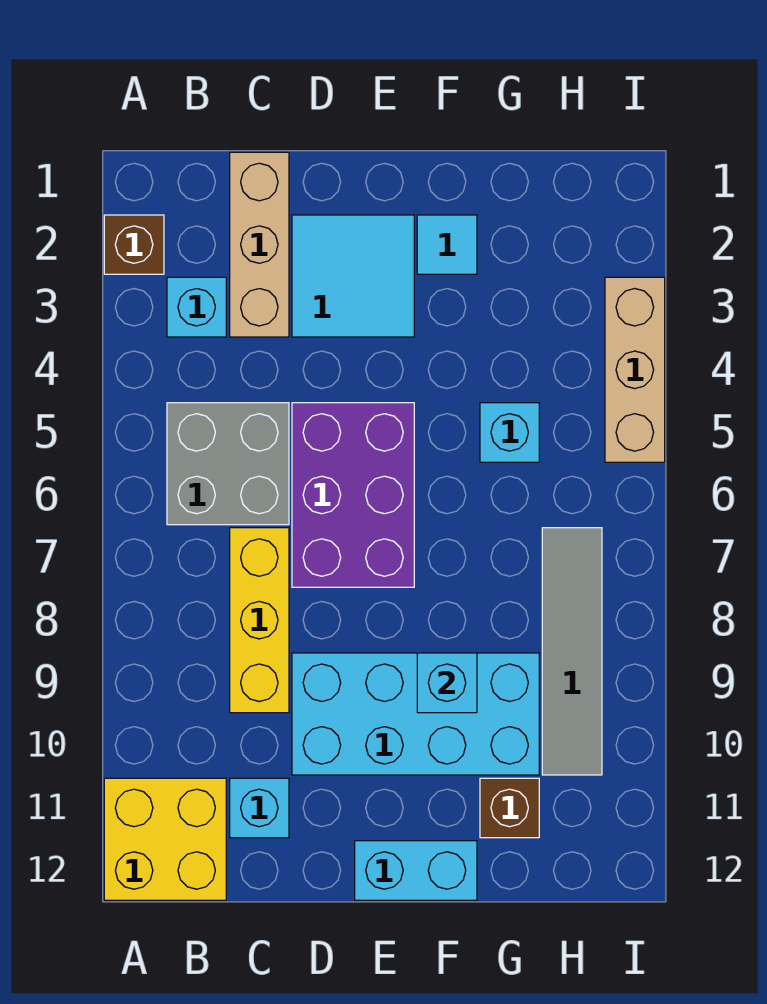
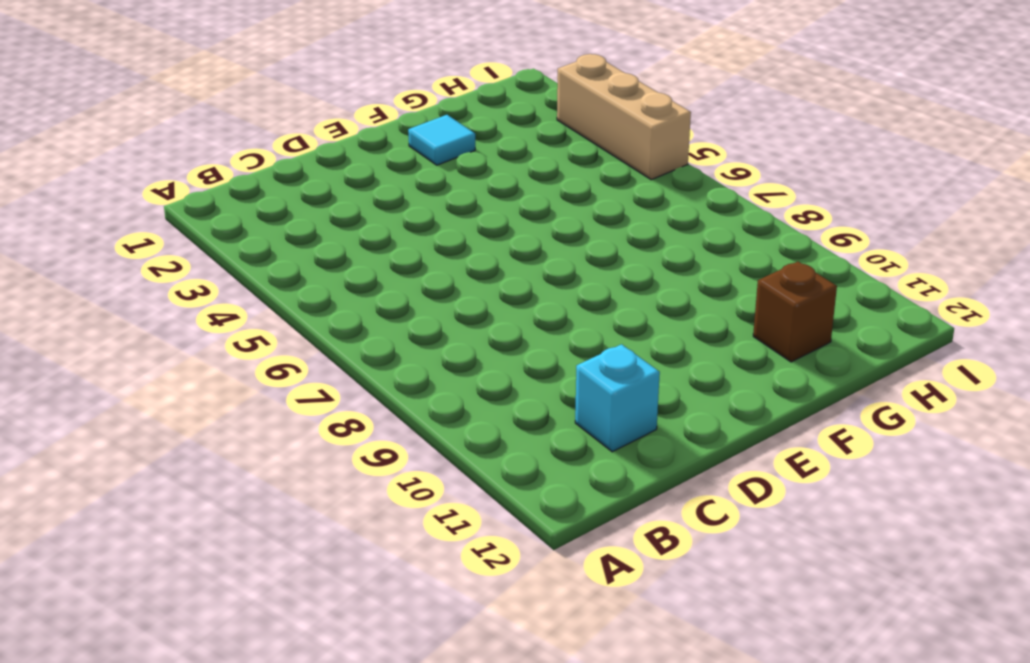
none -> brown 1x1 brick [104,215,164,274]
none -> yellow 2x2 brick [104,778,226,900]
none -> cyan 1x1 brick [167,277,226,337]

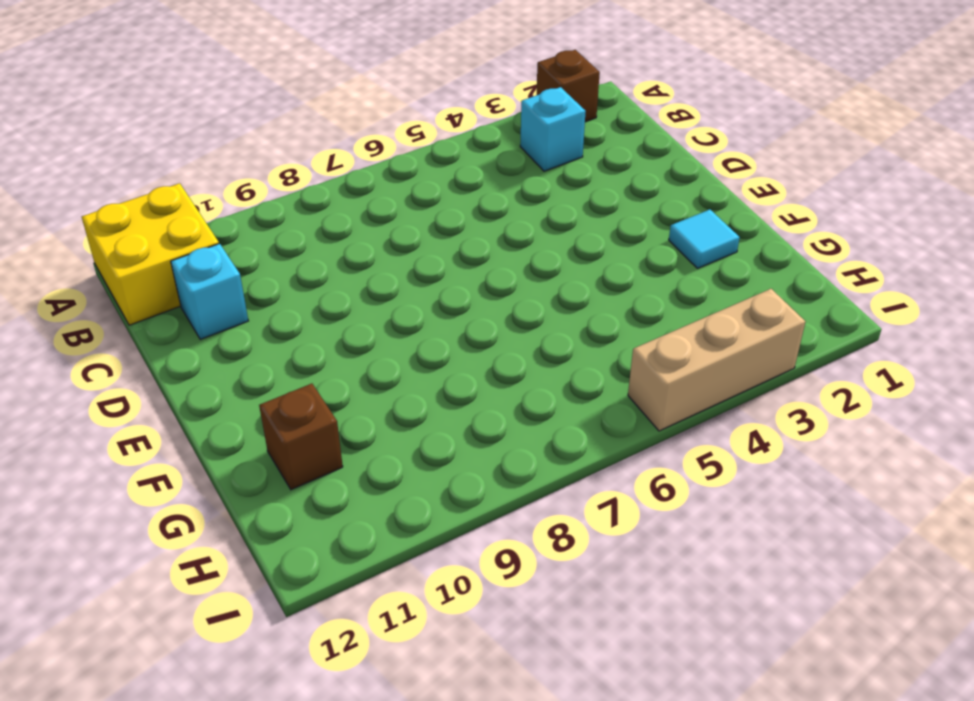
none -> grey 2x2 brick [167,403,289,525]
none -> tan 1x3 brick [230,152,289,337]
none -> yellow 1x3 brick [230,528,289,713]

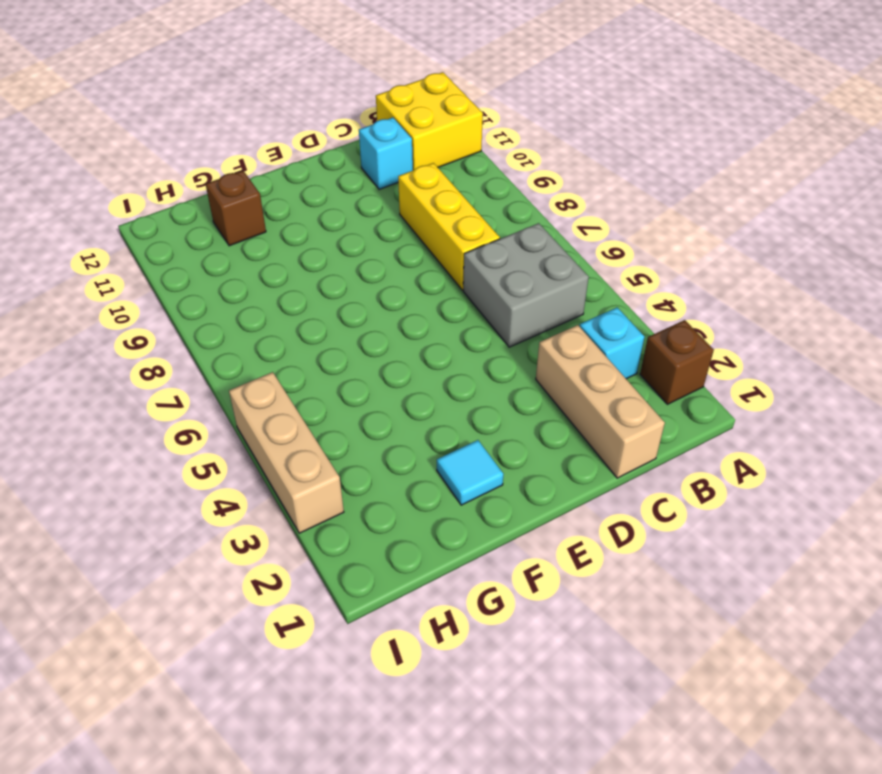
none -> cyan 2x2 tile [292,215,414,337]
none -> purple 2x3 brick [292,403,414,587]
none -> cyan 2x4 brick [292,653,539,775]

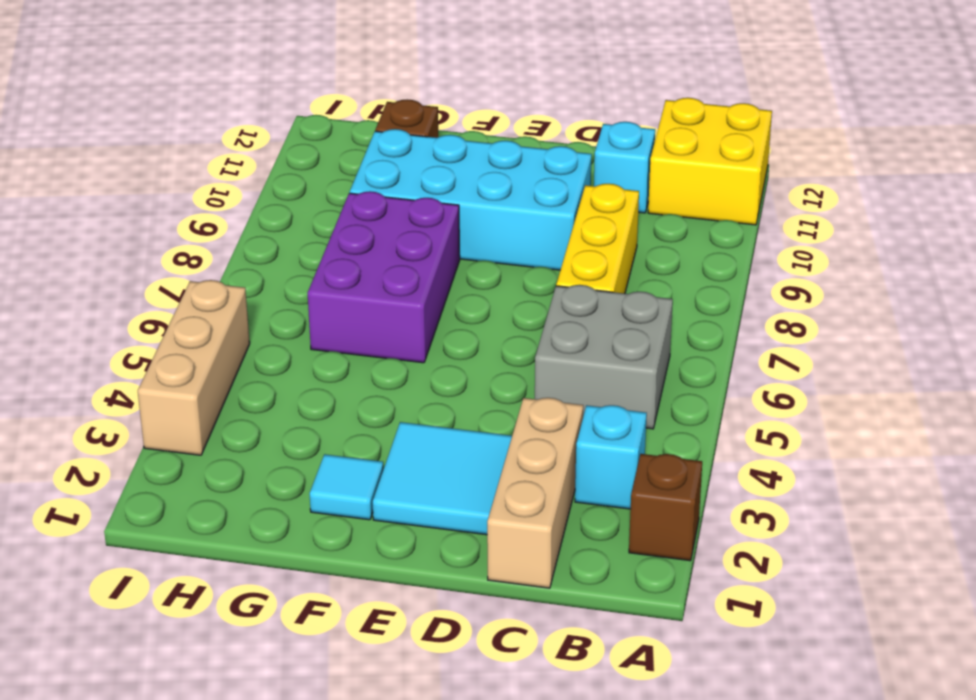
purple 2x3 brick [308,191,460,363] -> purple 2x3 brick moved to [292,403,414,587]
none -> cyan 1x2 brick [355,841,477,900]
none -> cyan 1x1 brick [480,403,539,462]
none -> grey 1x4 tile [542,528,602,775]

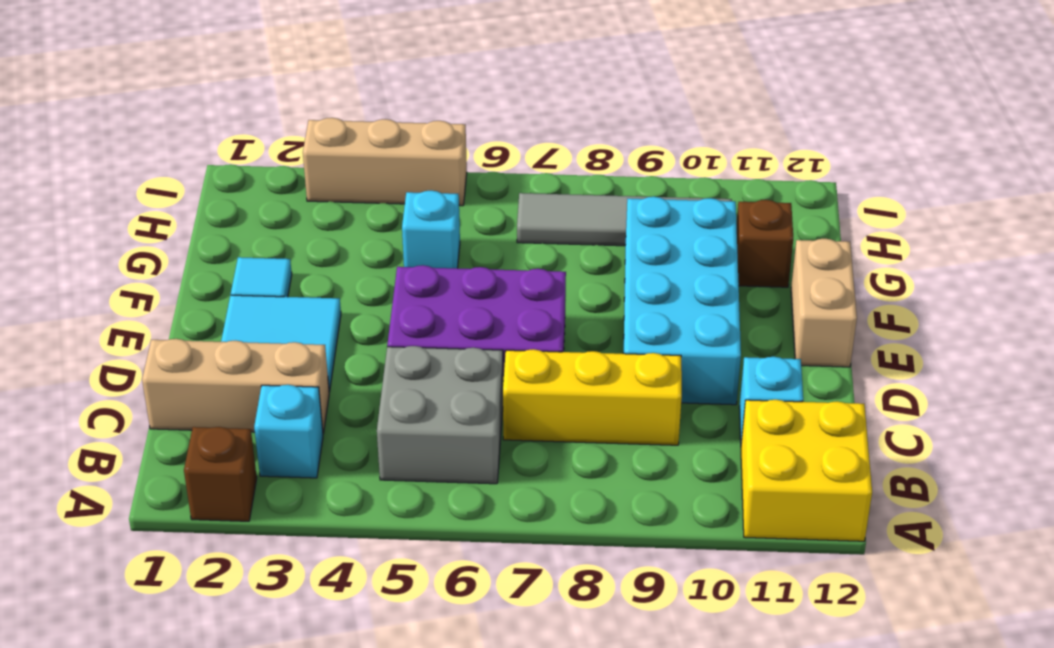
tan 1x2 brick [791,239,857,367] -> cyan 1x2 brick [355,841,477,900]
none -> cyan 1x1 brick [417,653,477,713]

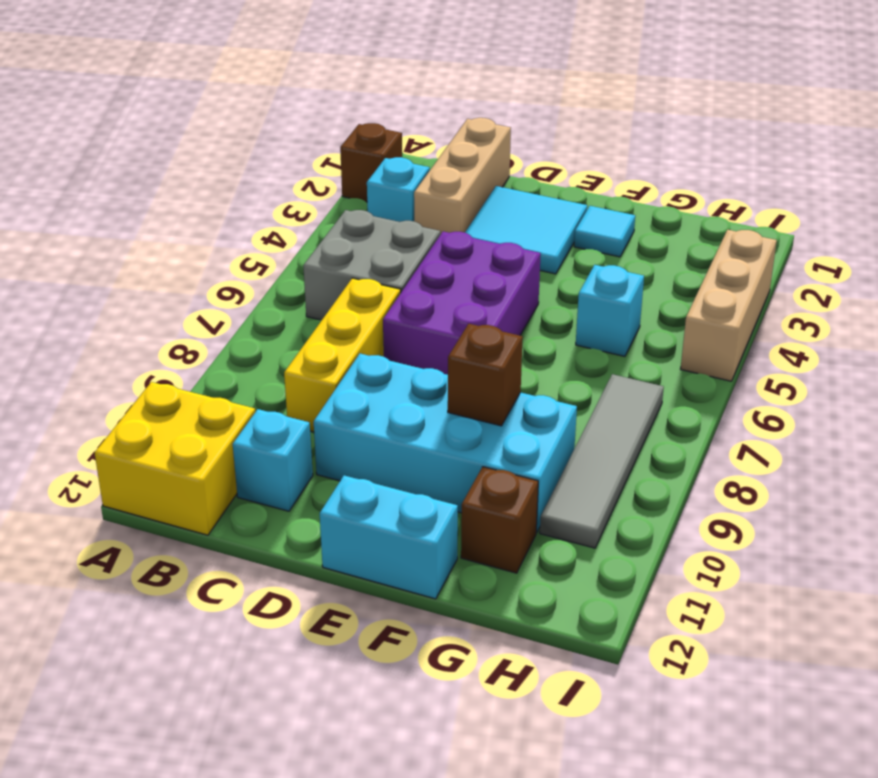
brown 1x1 brick [448,324,523,426] -> cyan 1x1 brick [417,653,477,713]

